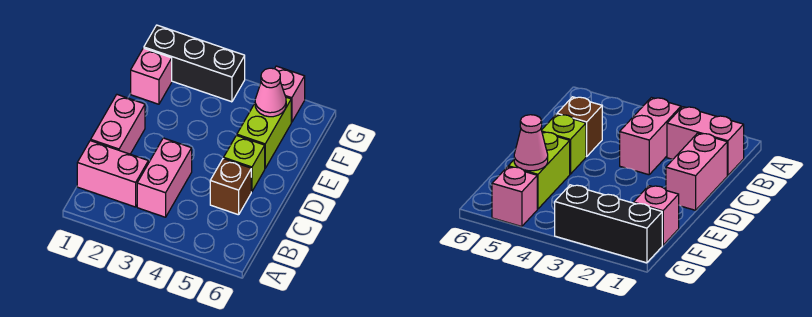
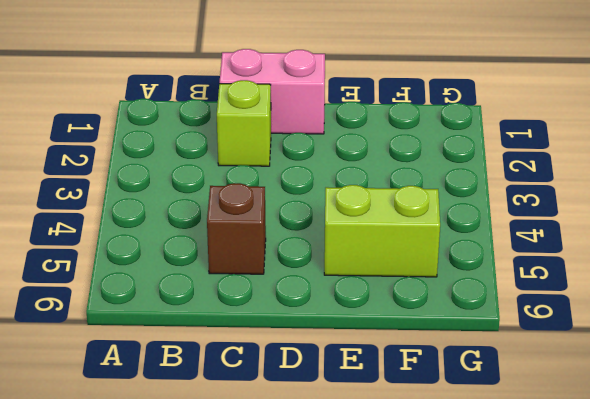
lime 1x1 brick [217,80,271,166] -> lime 1x1 brick moved to [224,135,265,192]
none -> pink 1x2 brick [77,141,148,207]
none -> pink 1x2 brick [137,138,192,217]

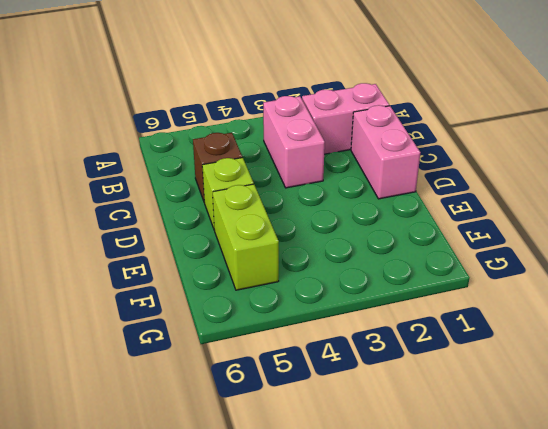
none -> pink 1x1 brick [131,48,172,104]
none -> black 1x3 brick [144,25,245,102]

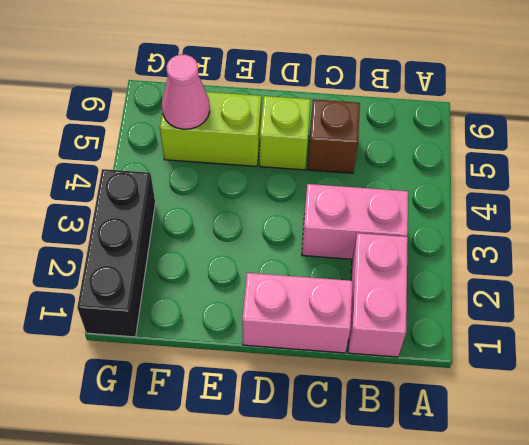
none -> pink 1x1 brick [131,48,172,104]
none -> pink 1x1 brick [275,66,305,122]

